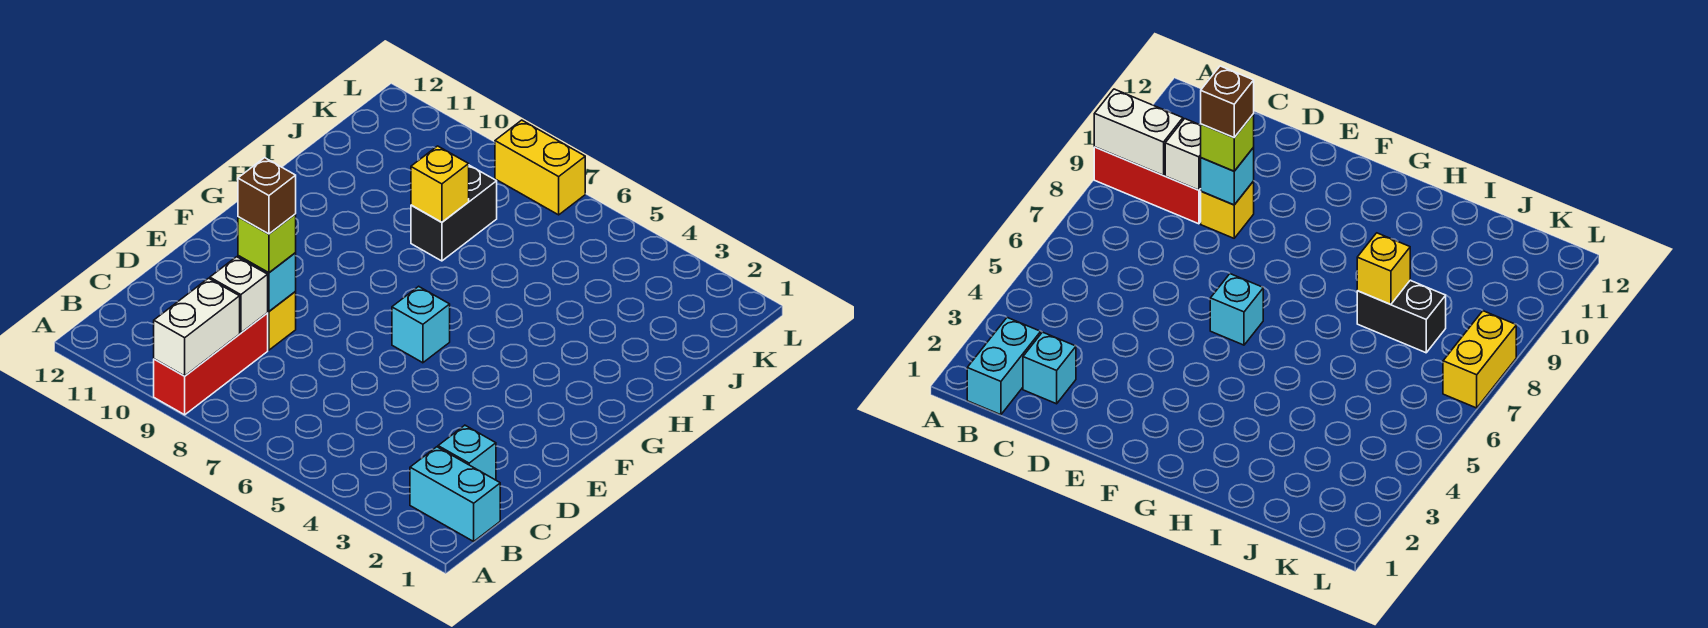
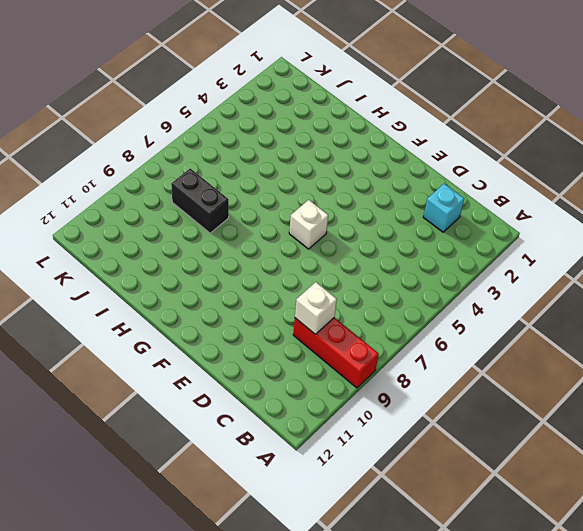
white 1x1 brick [289,200,328,249] -> cyan 1x1 brick [392,286,450,363]
none -> cyan 1x2 brick [410,447,500,541]
none -> yellow 1x1 brick [268,291,296,350]
none -> yellow 1x2 brick [495,120,585,215]

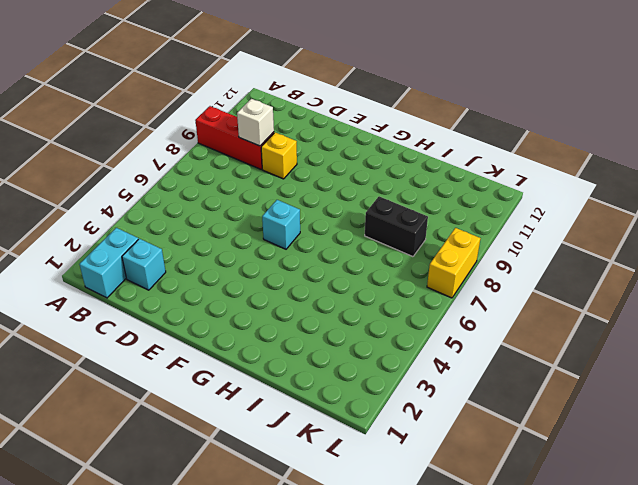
none -> white 1x2 brick [154,278,240,376]
none -> cyan 1x1 brick [238,253,296,311]
none -> yellow 1x1 brick [411,146,469,222]

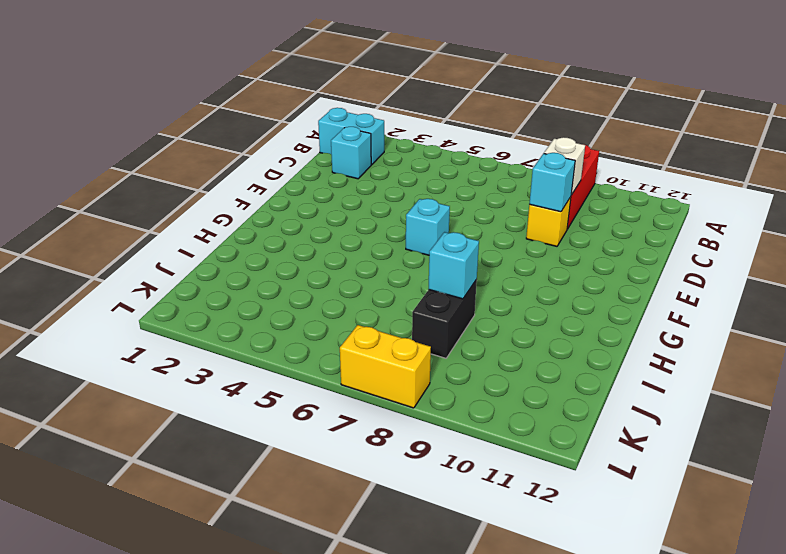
cyan 1x1 brick [429,232,479,299] -> yellow 1x1 brick [411,146,469,222]
none -> white 1x2 brick [154,278,240,376]
none -> lime 1x1 brick [238,214,296,273]
none -> brown 1x1 brick [238,158,296,234]

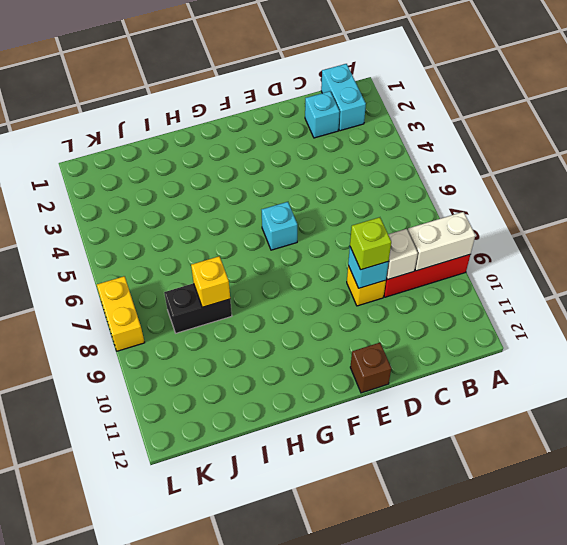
brown 1x1 brick [350,343,391,393] -> brown 1x1 brick moved to [238,158,296,234]

